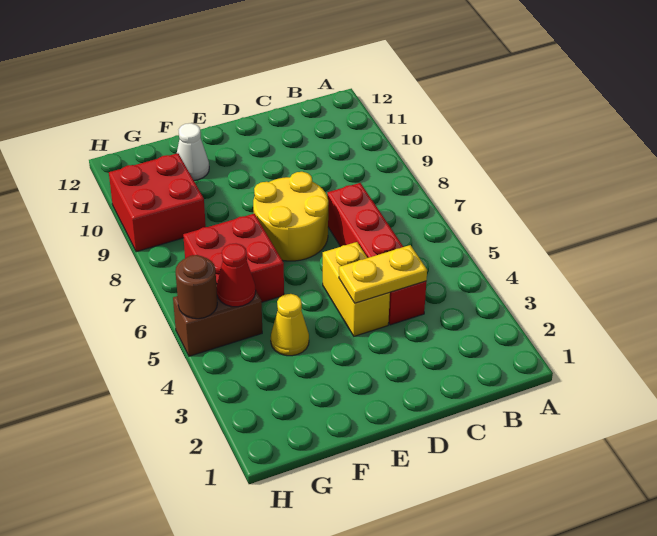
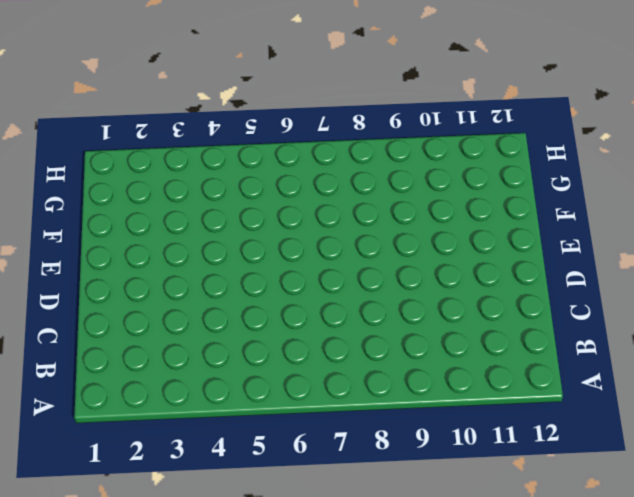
none -> red 1x4 brick [327,183,426,325]
none -> yellow 1x2 brick [323,242,390,336]

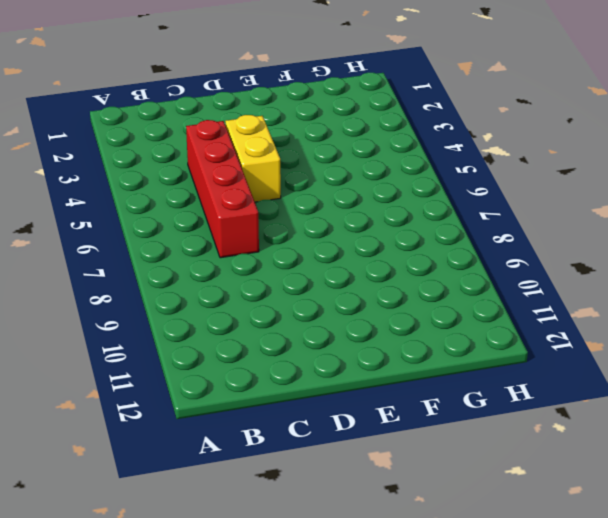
none -> yellow 2x2 round brick [253,172,328,261]
none -> yellow 1x1 cone [271,294,309,356]

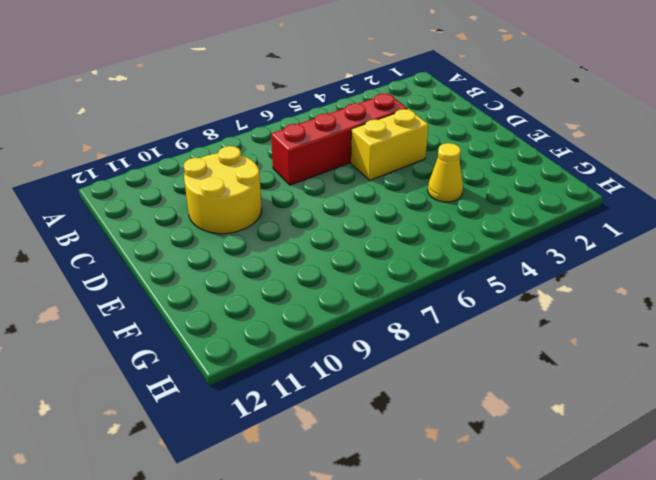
yellow 2x2 round brick [184,146,262,234] -> yellow 2x2 round brick moved to [253,172,328,261]
none -> red 2x2 brick [183,214,284,302]
none -> white 1x1 cone [177,123,209,180]

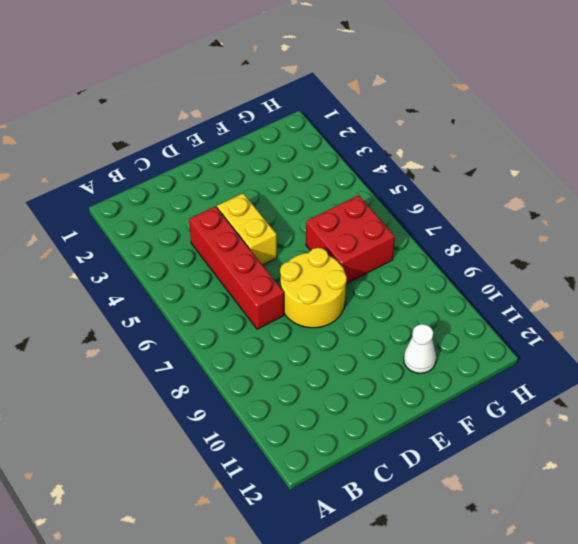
none -> yellow 1x1 cone [271,294,309,356]
none -> brown 1x2 brick [173,284,262,356]

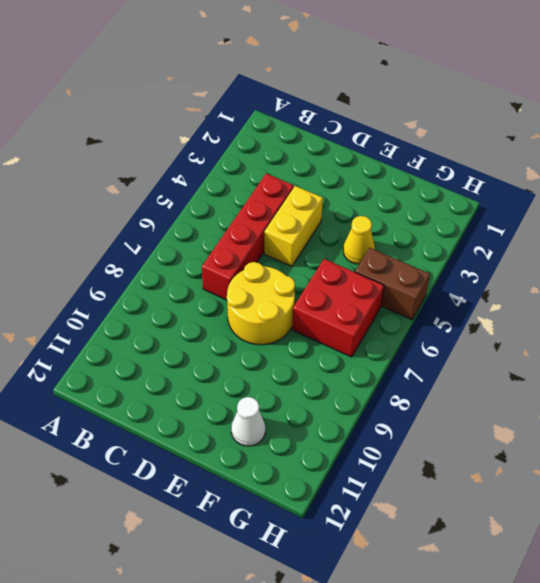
none -> red 2x2 brick [109,153,206,252]
none -> yellow 1x2 plate [339,245,427,303]

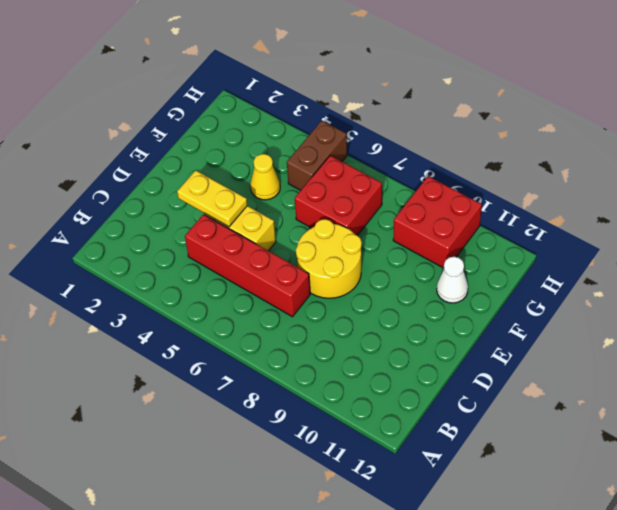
yellow 1x2 plate [177,170,247,227] -> yellow 1x2 plate turned to [339,245,427,303]
none -> red 1x1 cone [217,244,256,307]
none -> brown 1x1 round brick [175,255,217,319]

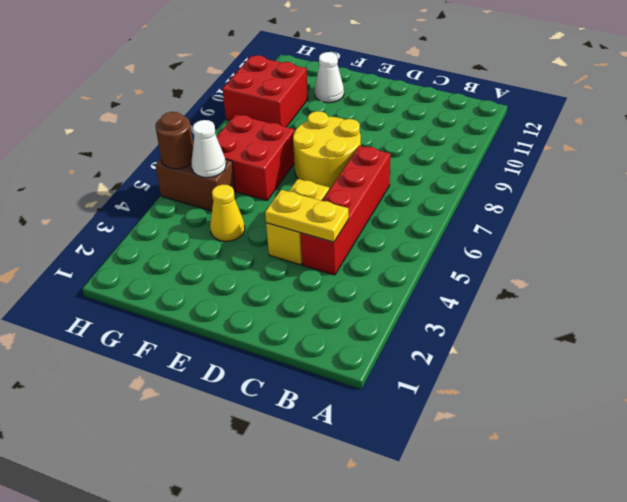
white 1x1 cone [191,120,226,178] -> red 1x1 cone [217,244,256,307]

